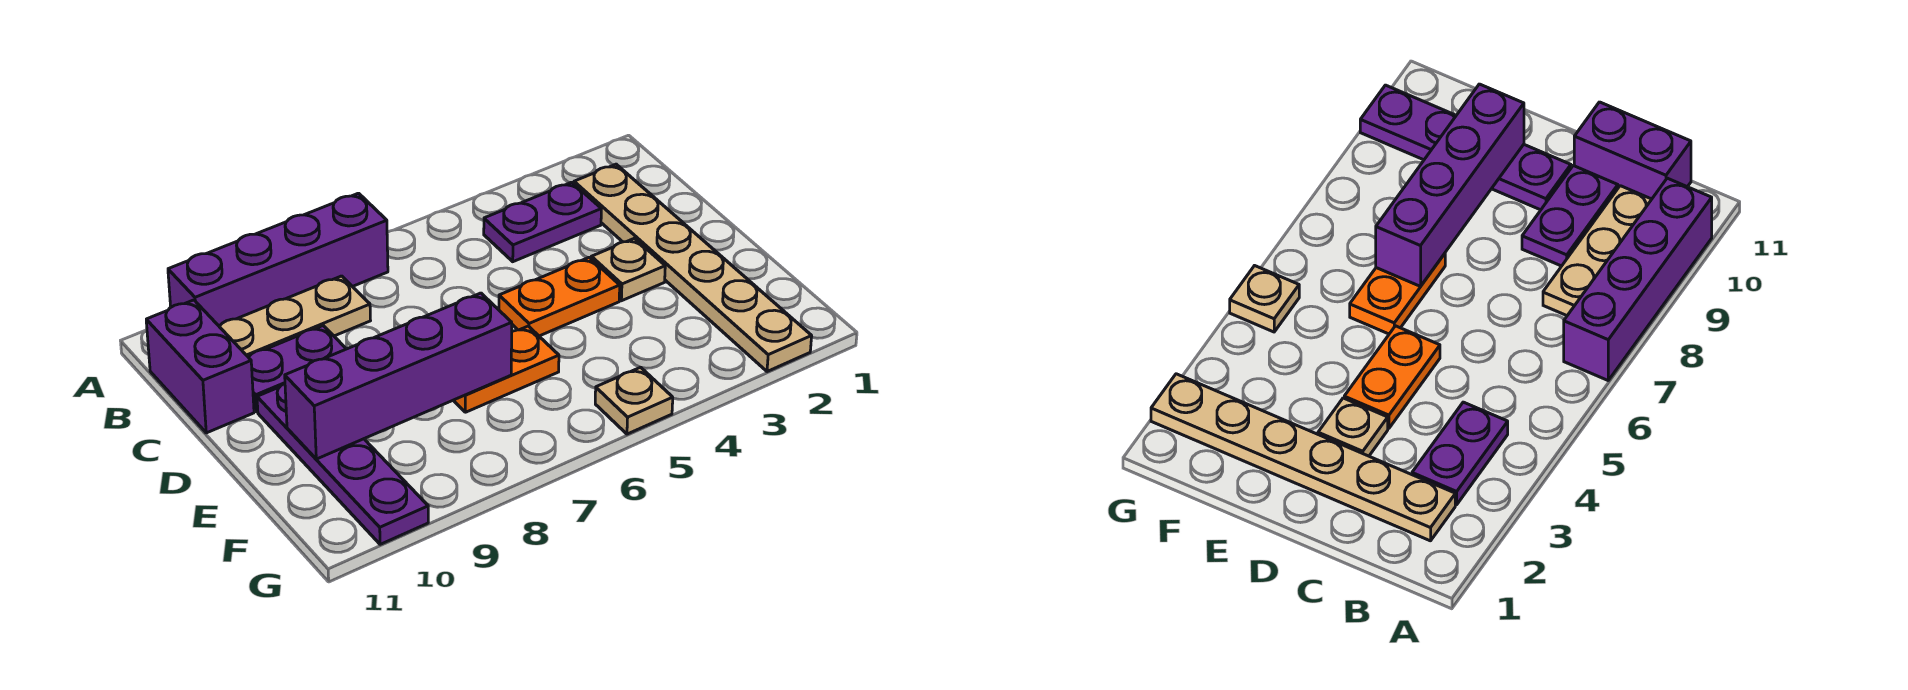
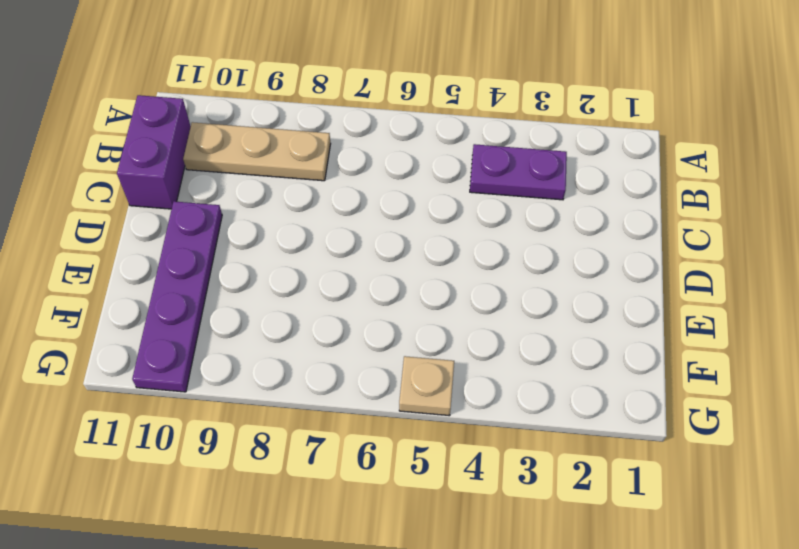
none -> purple 1x4 brick [168,193,388,326]
none -> tan 1x6 plate [574,164,812,372]
none -> purple 1x2 plate [248,326,346,412]

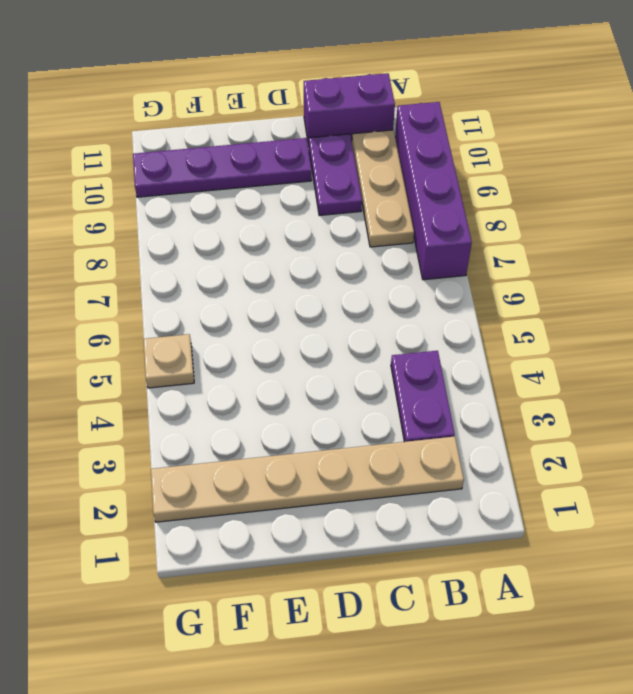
none -> tan 1x1 plate [591,238,665,301]
none -> orange 1x2 plate [499,257,620,336]
none -> orange 1x2 plate [453,326,559,412]

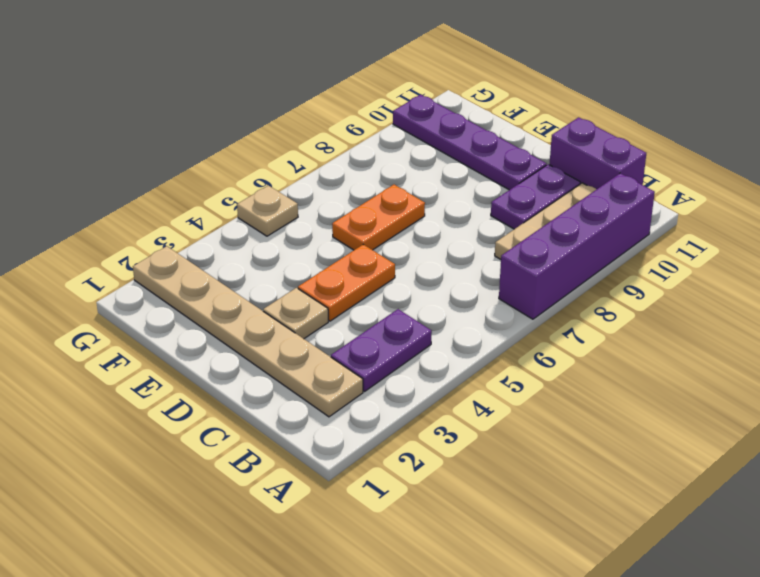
none -> purple 1x4 brick [285,293,512,459]

